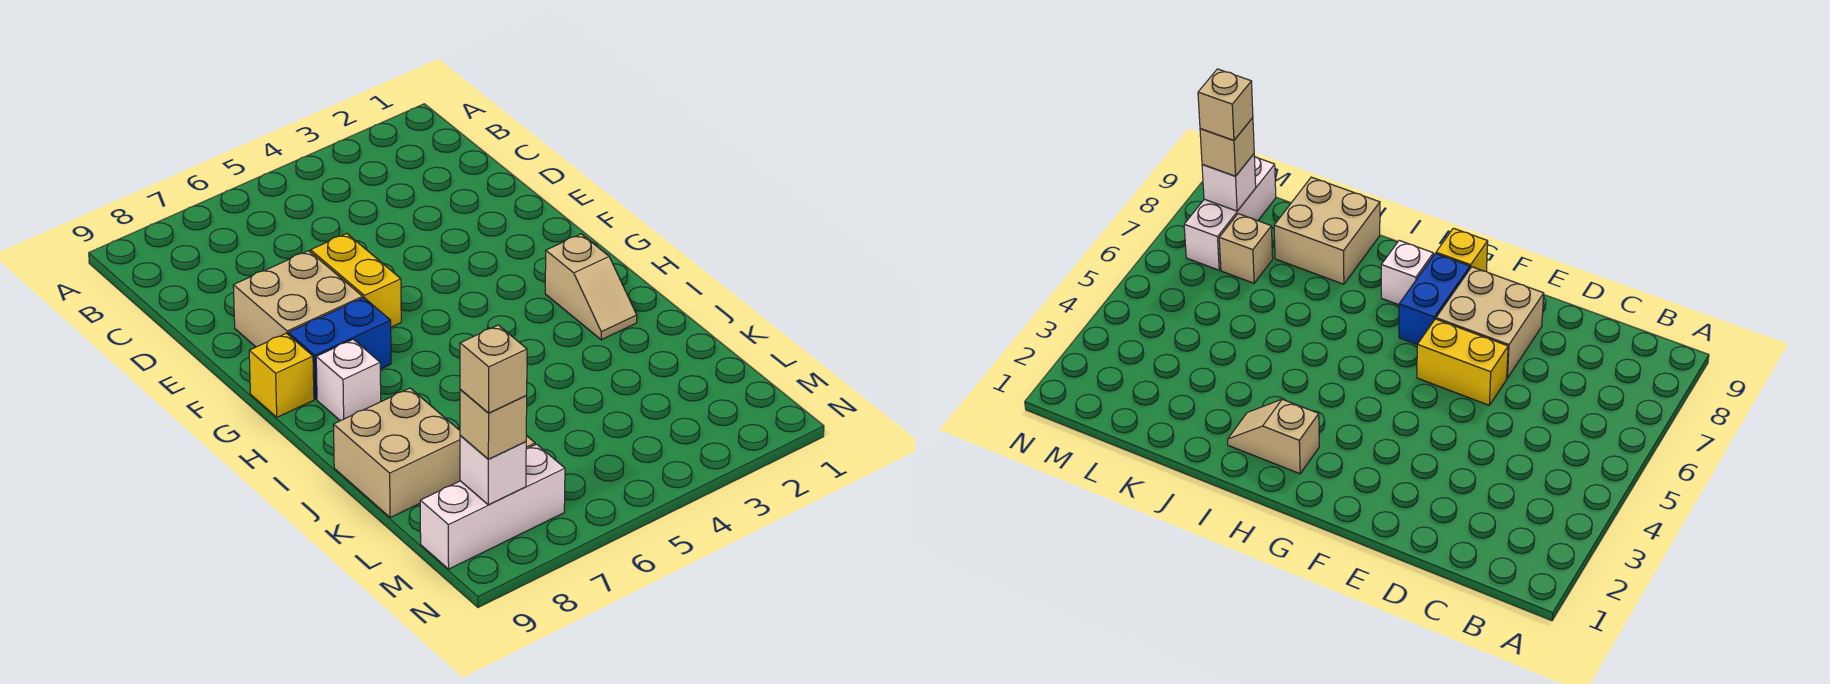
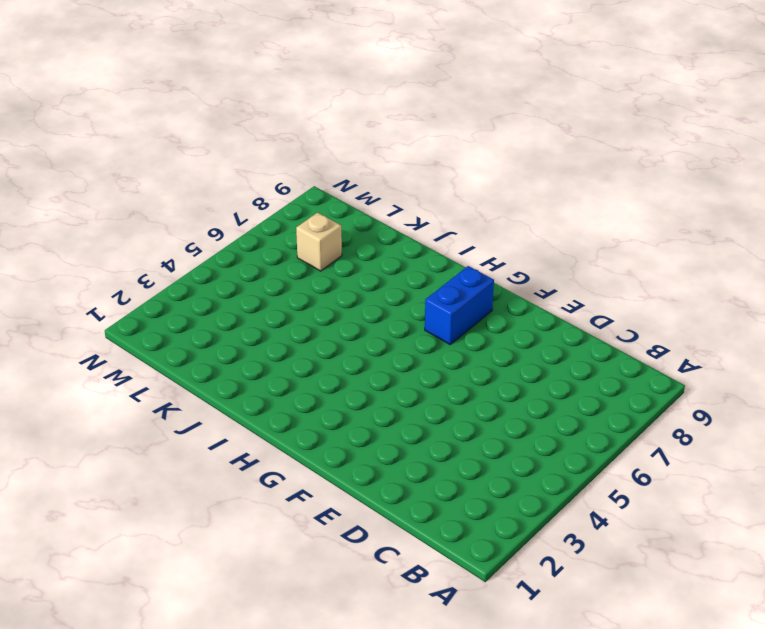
none -> yellow 1x2 brick [311,233,401,327]
none -> tan 2x2 brick [233,251,363,347]
none -> yellow 1x1 brick [249,333,314,417]

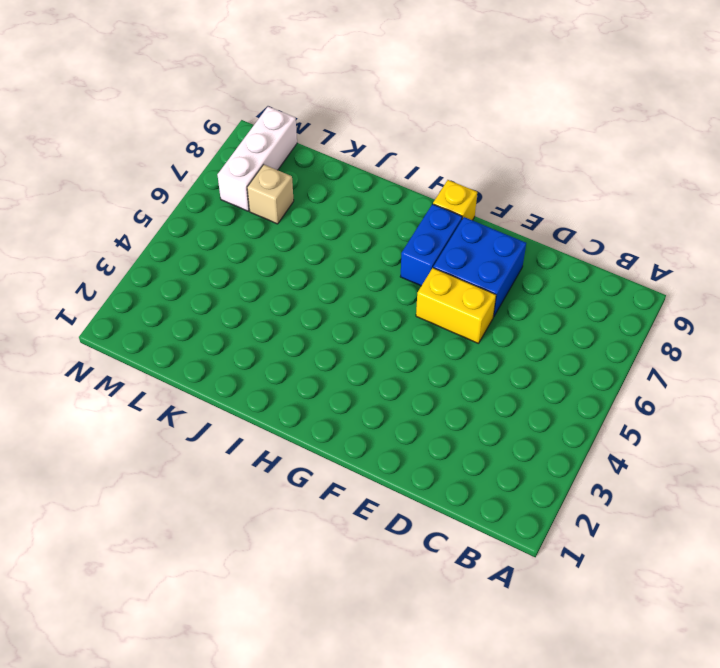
blue 2x2 brick [433,217,526,317] -> tan 2x2 brick [233,251,363,347]
none -> tan 1x2 slope [545,234,637,340]
none -> white 1x1 brick [316,339,381,421]
none -> tan 2x2 brick [333,388,460,518]

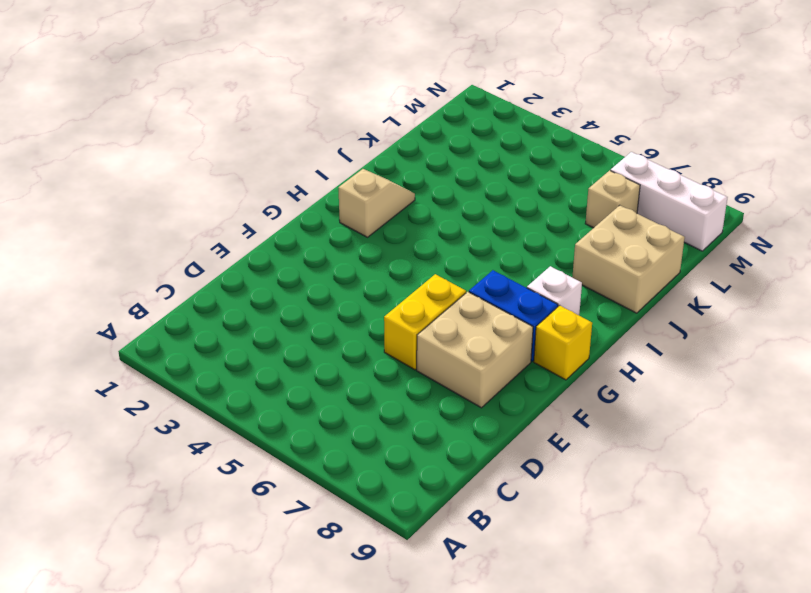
none -> white 1x1 brick [460,435,526,505]
none -> tan 1x1 brick [460,389,527,459]
none -> tan 1x1 brick [460,325,527,413]

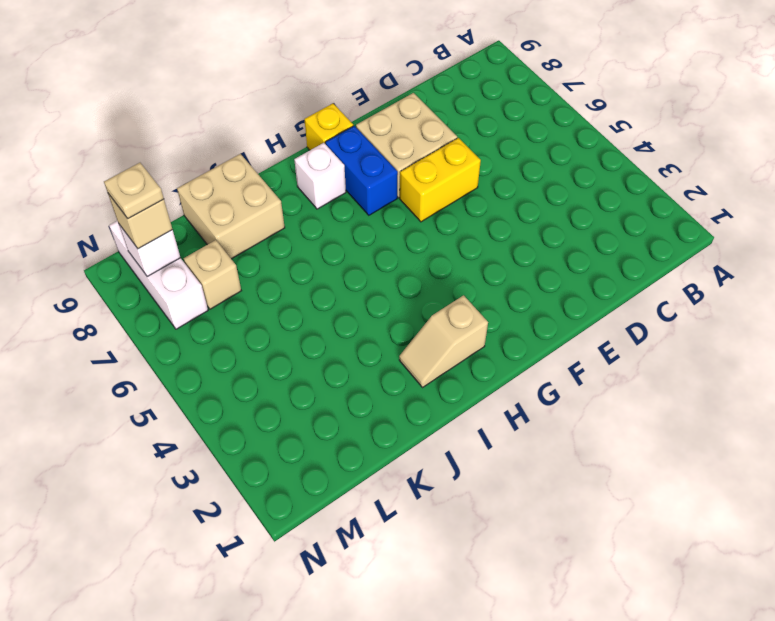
tan 1x1 plate [104,163,164,219] -> tan 1x1 brick [460,325,527,413]

